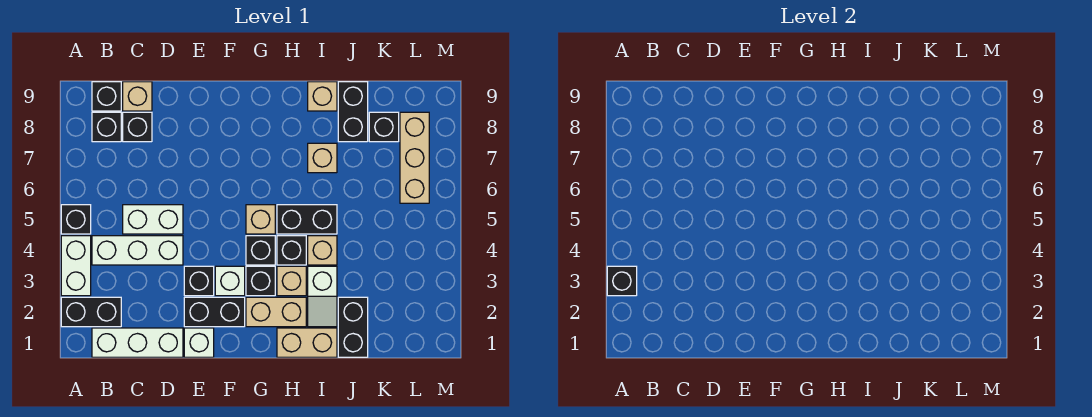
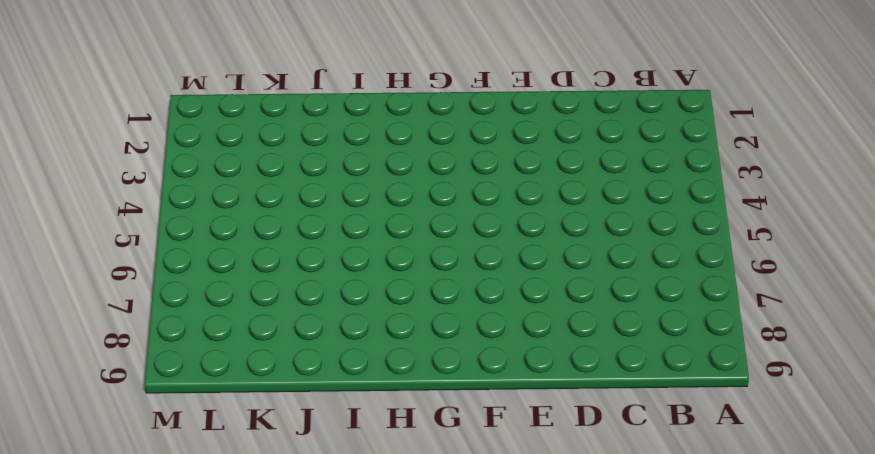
none -> black 1x2 brick [61,297,121,327]
none -> white 1x2 brick [61,236,91,296]
none -> black 1x1 brick [61,205,91,234]
none -> white 1x3 brick [92,328,183,357]

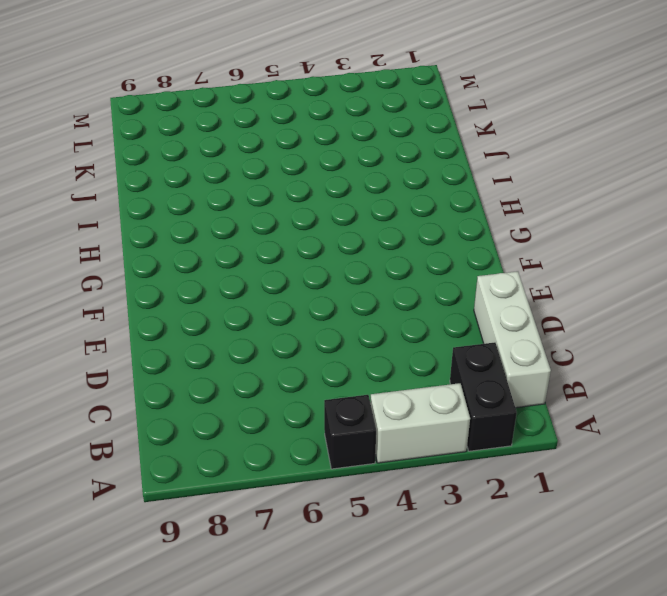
none -> white 1x3 brick [92,236,183,265]
none -> black 1x1 brick [92,112,121,142]
none -> black 1x1 brick [92,82,121,111]
none -> white 1x2 brick [123,205,183,234]

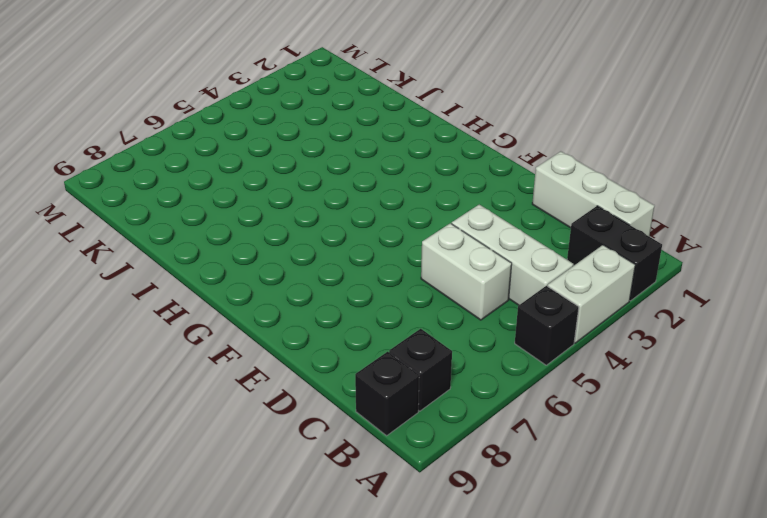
none -> black 1x1 brick [123,112,152,142]
none -> tan 1x1 brick [123,82,152,111]
none -> white 1x1 brick [184,328,214,357]
none -> black 1x2 brick [184,297,245,327]

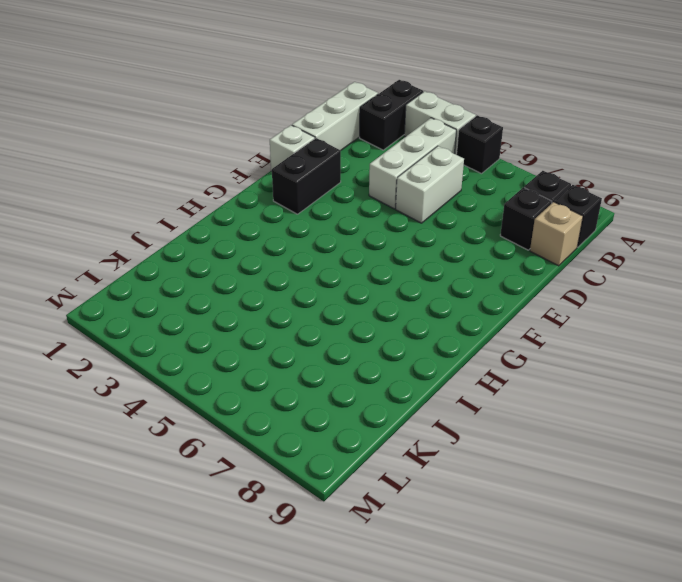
none -> black 1x1 brick [184,266,214,296]
none -> white 1x1 brick [215,266,245,296]
none -> tan 1x2 brick [246,297,306,327]
none -> black 1x1 brick [246,266,275,296]

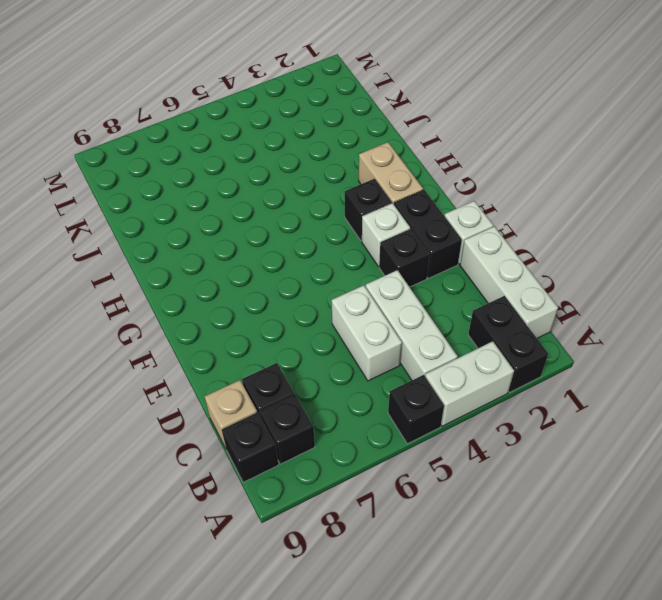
none -> black 1x1 brick [246,236,275,265]
none -> tan 1x1 brick [246,205,275,234]
none -> tan 1x2 brick [277,328,337,357]
none -> tan 1x1 brick [277,266,306,296]

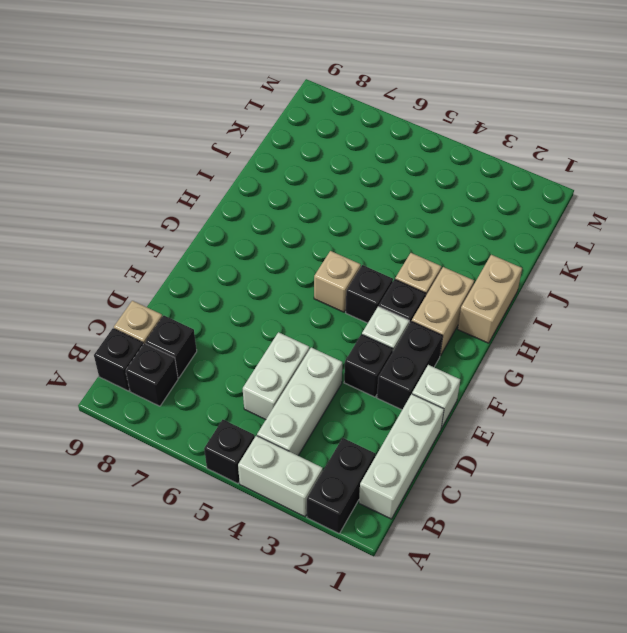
none -> black 1x1 brick [277,236,306,265]
none -> black 1x2 brick [277,205,337,234]
none -> white 1x2 slope [308,266,337,327]
none -> tan 1x1 brick [308,236,337,265]

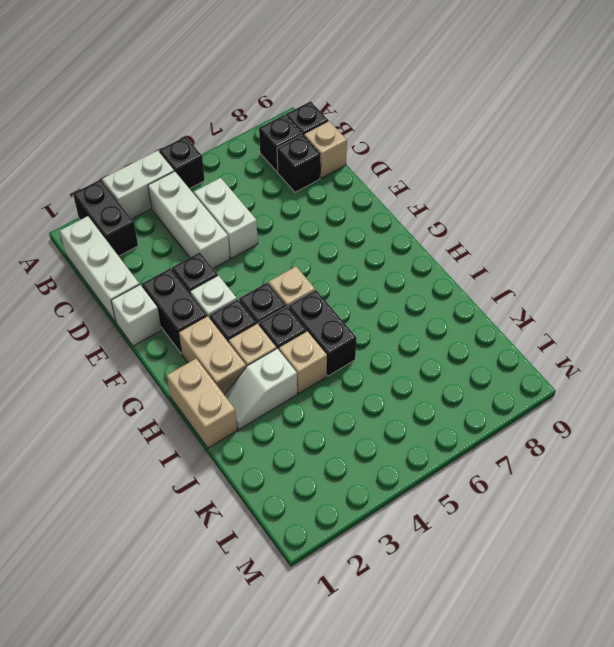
none -> tan 1x1 brick [308,143,337,173]
none -> tan 1x1 brick [308,82,337,111]
none -> black 1x2 brick [338,297,368,357]
none -> black 1x2 brick [338,82,368,142]

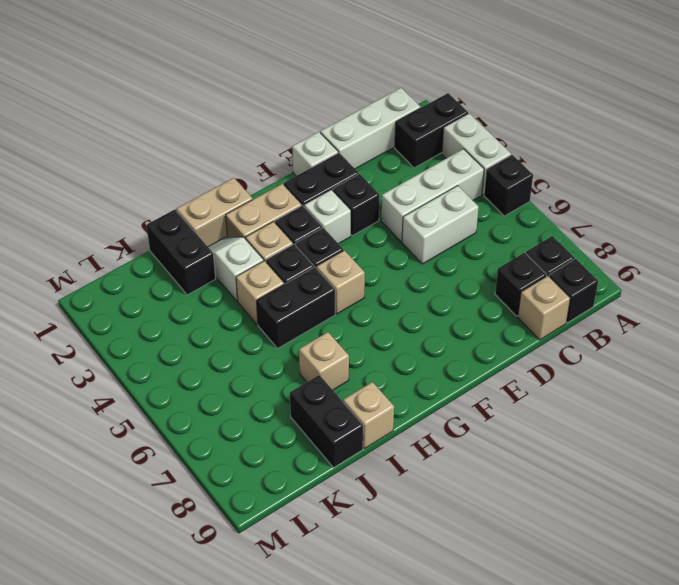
none -> black 1x1 brick [369,112,399,142]
none -> tan 1x3 brick [400,112,429,203]
none -> black 1x1 brick [607,266,637,296]

